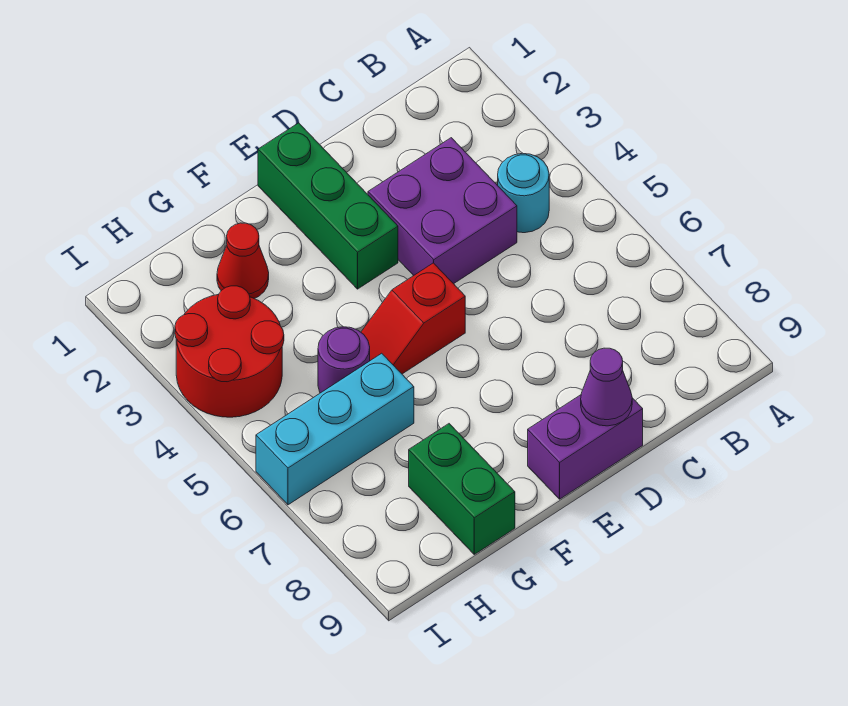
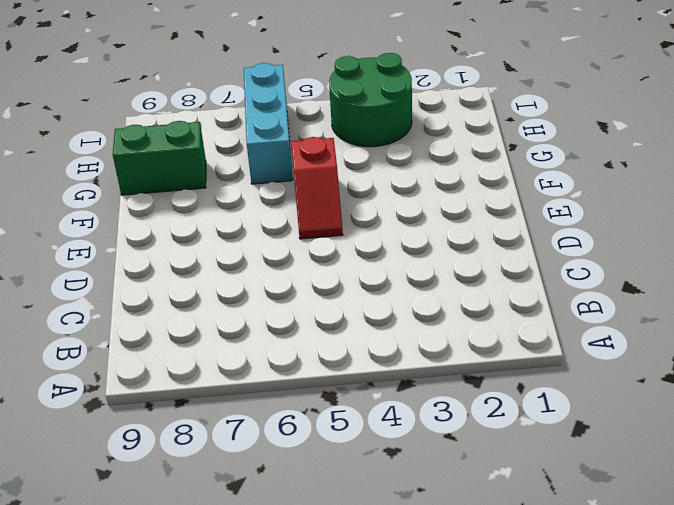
red 1x2 slope [291,137,343,239] -> red 1x2 slope turned to [361,263,465,374]
green 2x2 round brick [329,53,412,147] -> red 2x2 round brick [175,286,284,417]
none -> cyan 1x1 round brick [498,153,549,233]
none -> purple 2x2 brick [368,138,517,284]

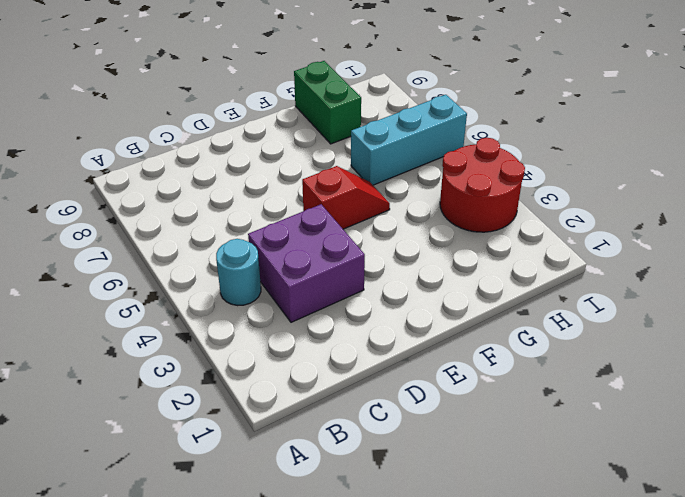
none -> purple 1x2 brick [528,395,643,499]
none -> green 1x3 brick [258,123,398,289]

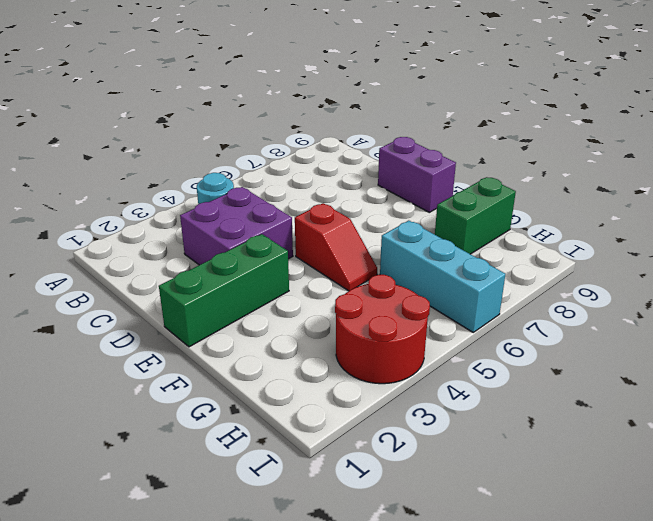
none -> red 1x1 cone [217,223,269,299]
none -> purple 1x1 round brick [318,327,370,393]

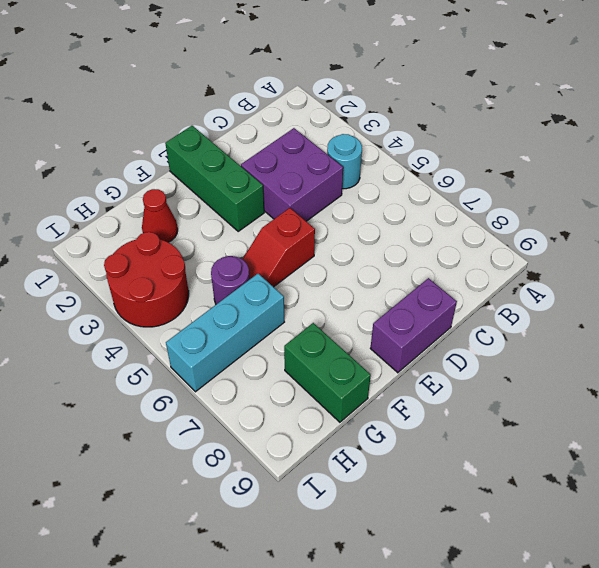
none -> purple 1x1 cone [581,348,632,426]

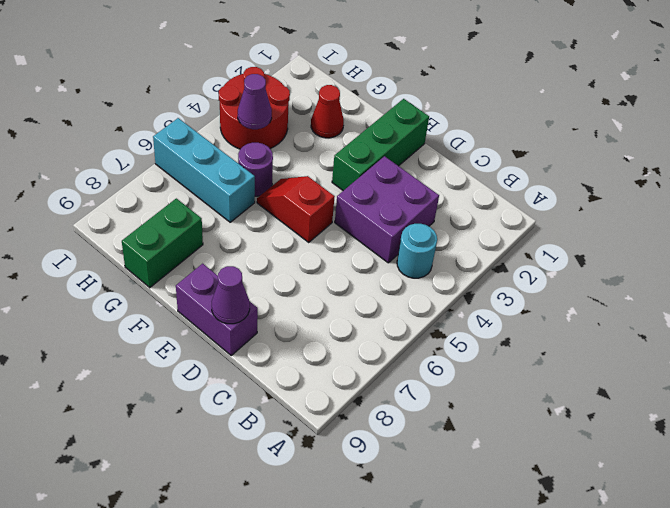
purple 1x1 cone [238,74,272,129] -> none

